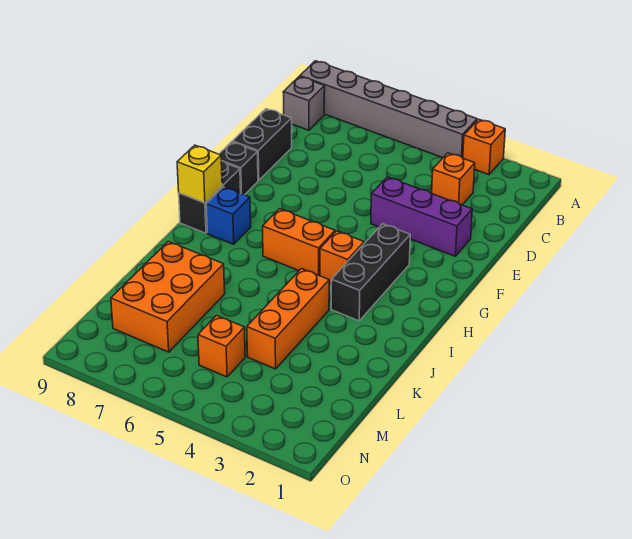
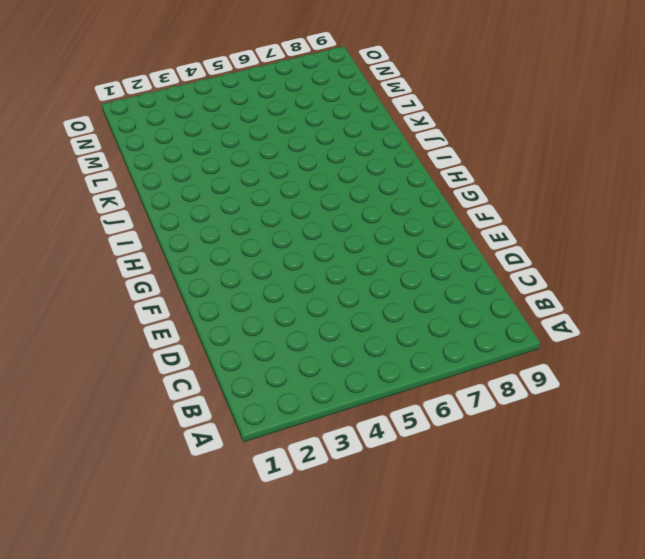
none -> orange 1x1 brick [463,119,505,175]
none -> grey 1x6 brick [300,61,477,158]
none -> grey 1x1 brick [283,76,325,130]

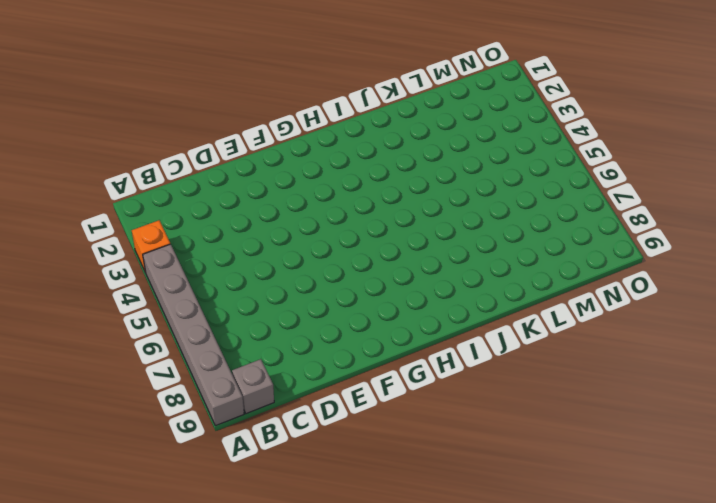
none -> orange 1x1 brick [432,153,475,205]
none -> black 1x2 brick [232,109,292,181]
none -> purple 1x3 brick [371,177,472,256]

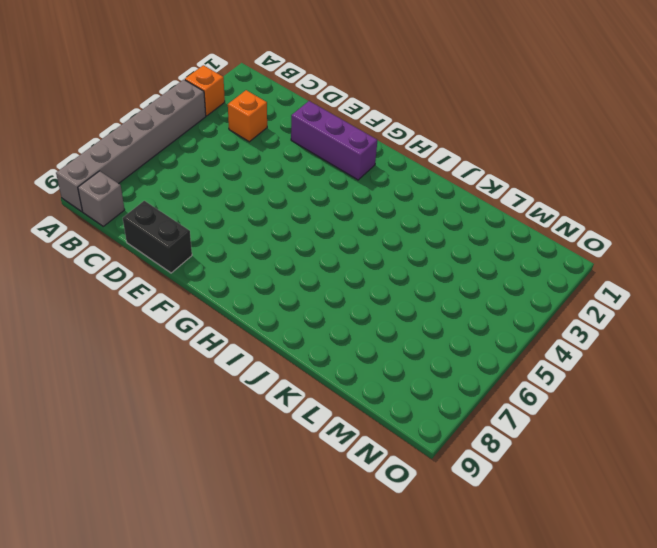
purple 1x3 brick [291,101,377,180] -> purple 1x3 brick turned to [371,177,472,256]
none -> black 1x1 brick [219,142,258,195]
none -> black 1x3 brick [331,224,410,321]
none -> black 1x2 brick [179,161,241,233]

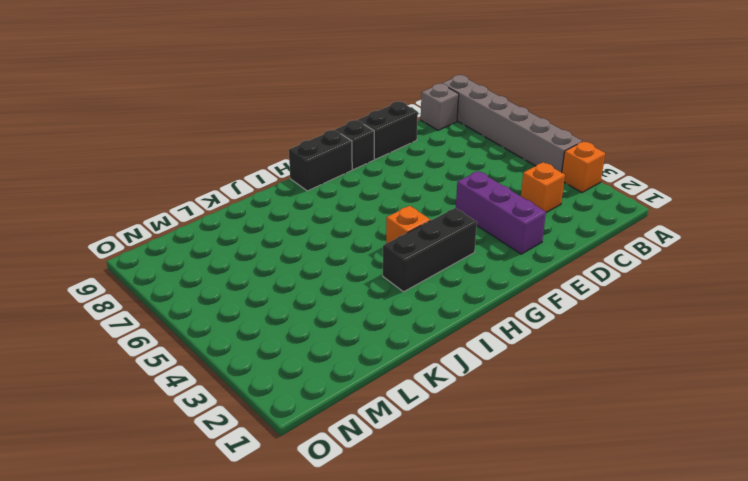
none -> orange 1x2 brick [263,209,335,276]
none -> blue 1x1 brick [206,187,251,244]
none -> orange 1x3 brick [247,269,329,369]

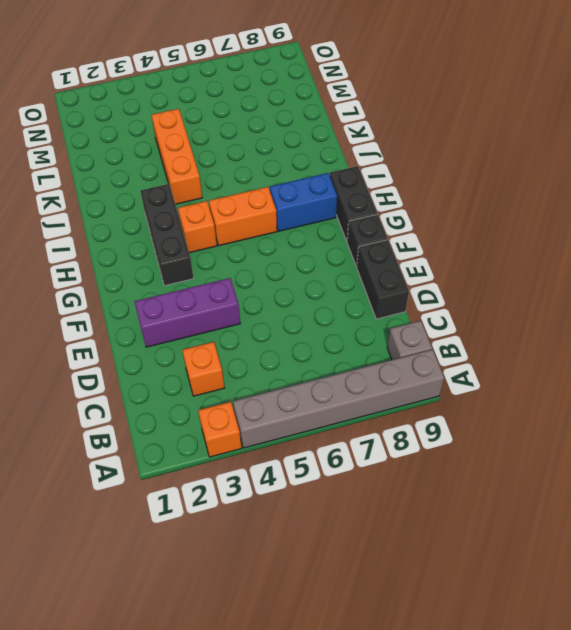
blue 1x2 brick [270,173,337,231] -> blue 1x1 brick [206,187,251,244]
none -> orange 2x3 brick [111,241,225,352]
none -> orange 1x1 brick [198,315,245,377]
none -> yellow 1x1 brick [177,145,222,203]

